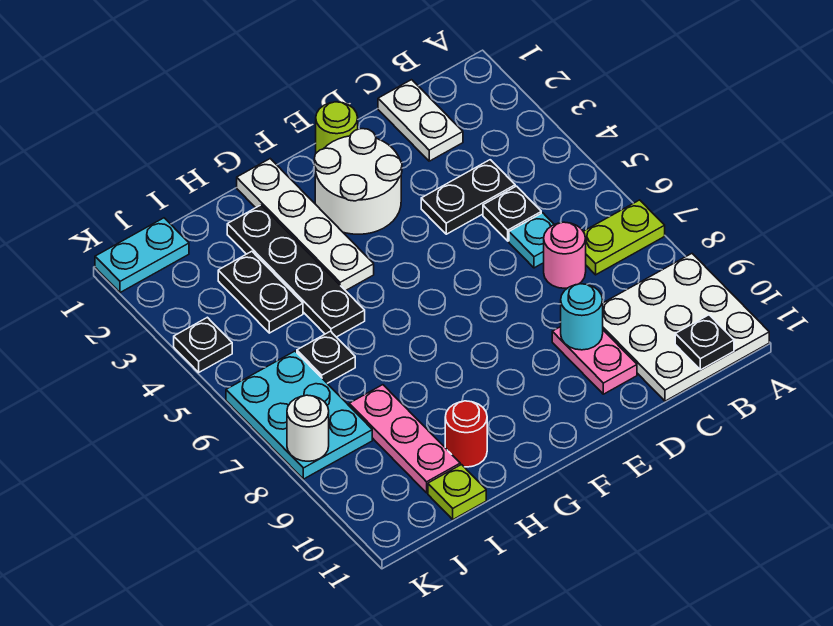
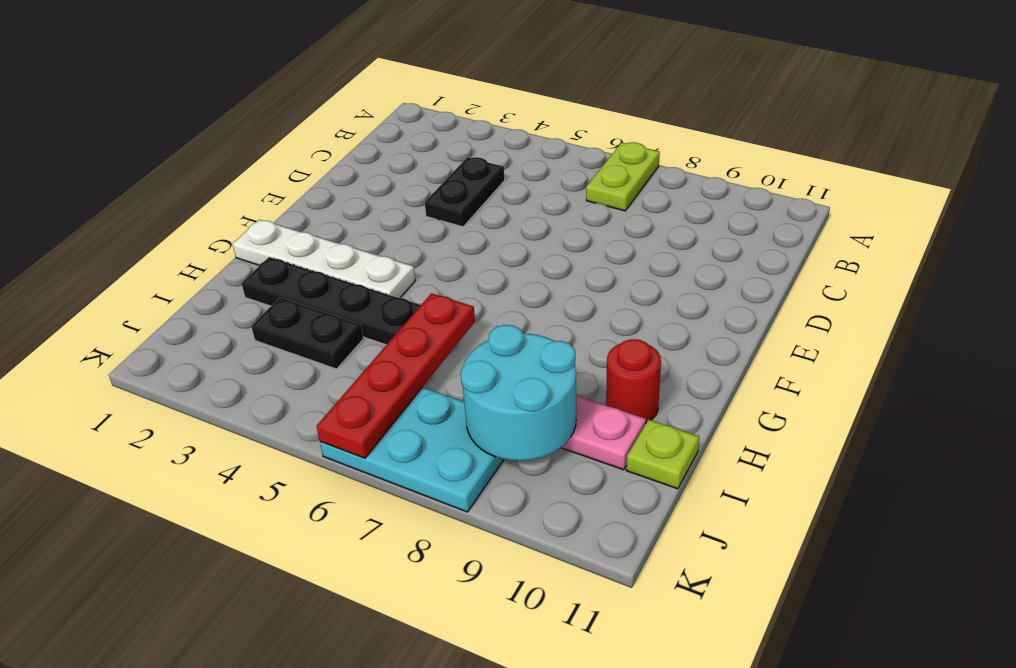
red 1x4 plate [317,293,475,458] -> none
cyan 2x2 round brick [461,325,576,461] -> none
none -> white 3x3 plate [603,254,769,401]
none -> white 1x2 plate [378,80,463,161]
none -> black 1x1 plate [483,186,541,241]

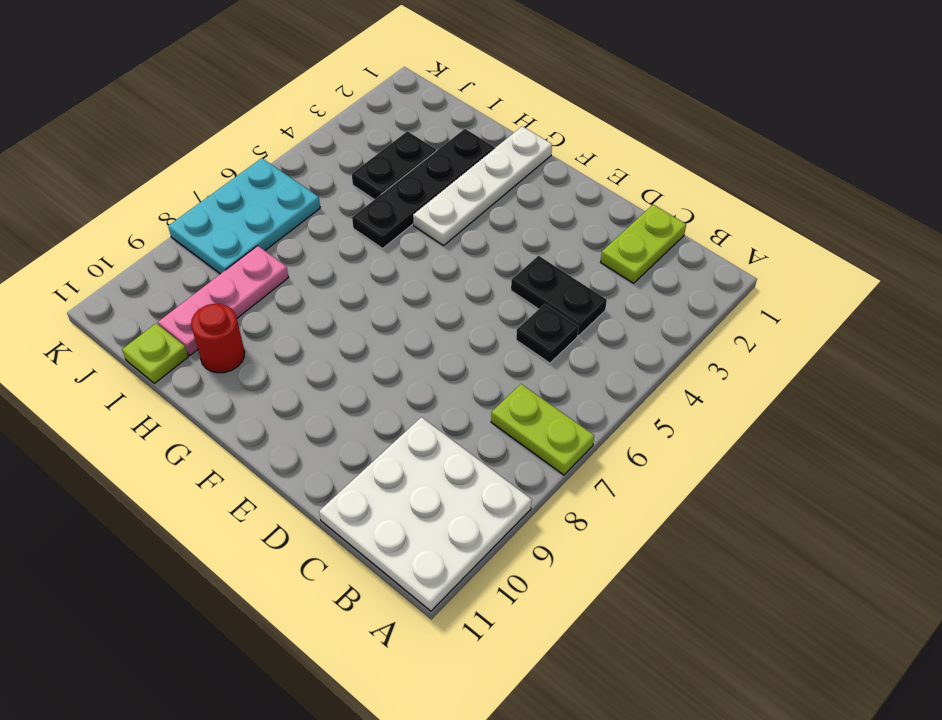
lime 1x2 plate [601,205,686,283] -> white 1x2 plate [378,80,463,161]
none -> cyan 1x1 plate [509,213,554,268]
none -> pink 1x1 round brick [544,222,586,288]
none -> pink 1x2 plate [552,327,637,394]

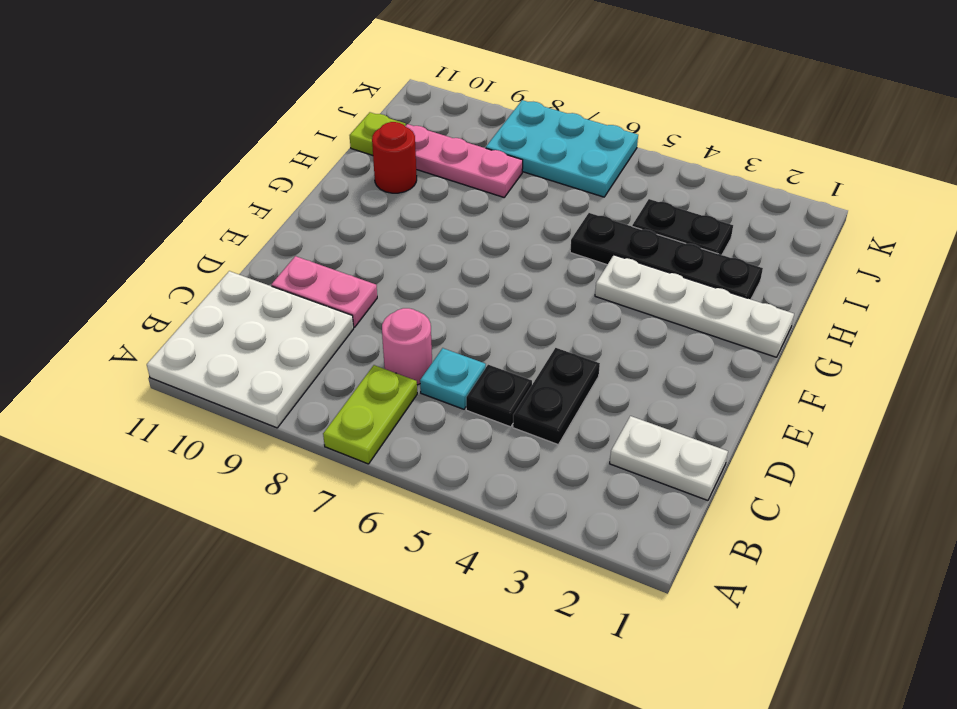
none -> lime 1x1 round brick [316,102,358,153]
none -> white 2x2 round brick [314,129,402,234]
none -> black 1x1 plate [297,331,355,383]

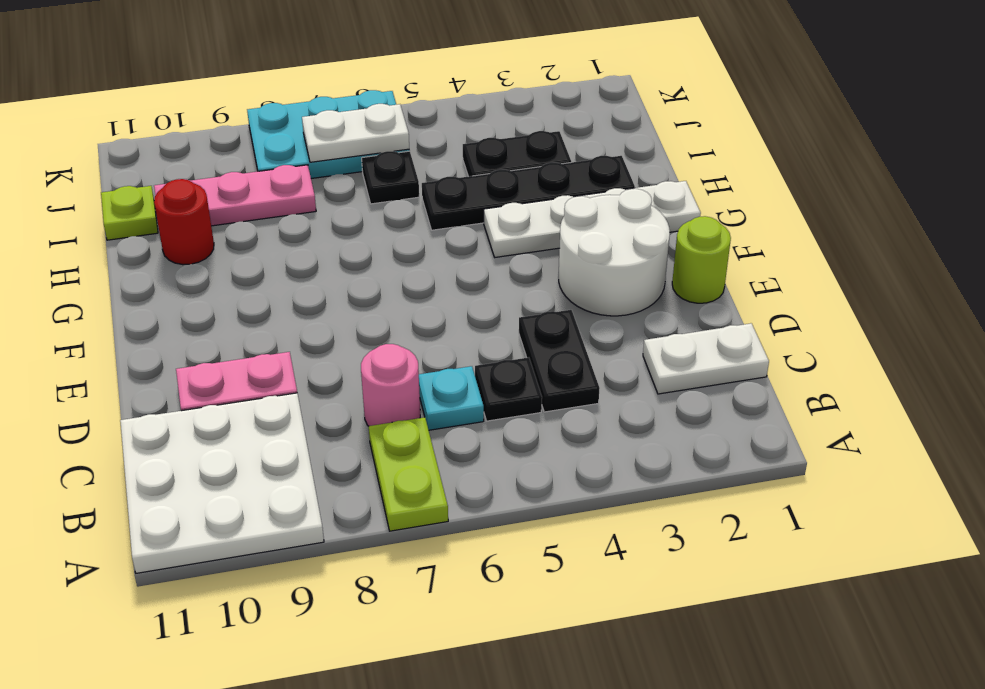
white 1x2 plate [302,104,409,162] -> none
none -> cyan 1x2 plate [95,218,189,293]
none -> black 1x1 plate [174,317,232,372]
none -> black 1x1 plate [675,315,734,370]

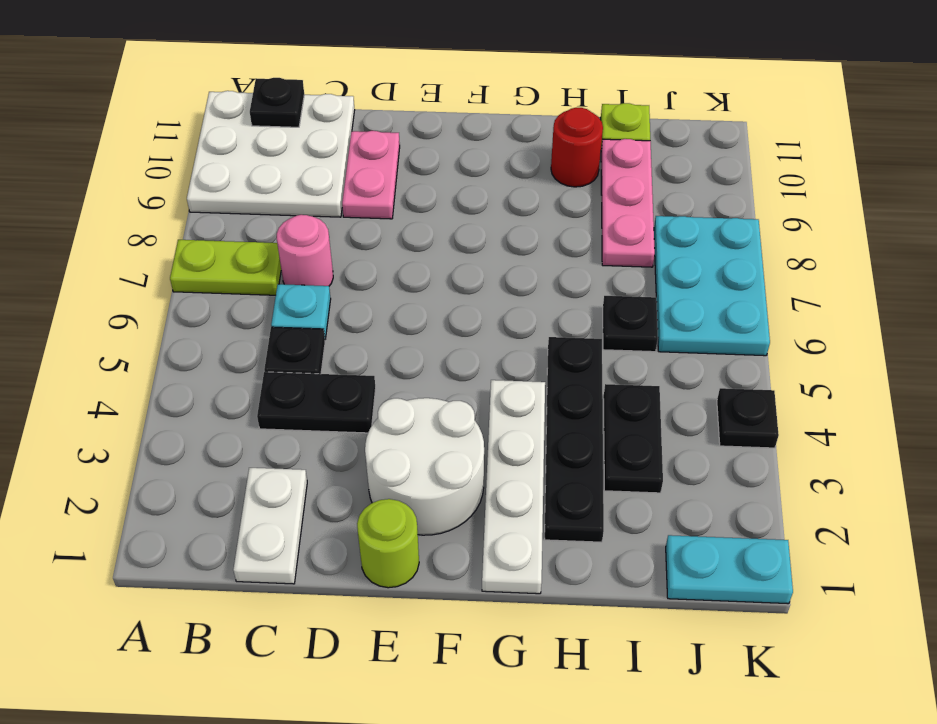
none -> cyan 1x1 round brick [561,284,603,350]
none -> white 1x1 round brick [287,395,329,461]

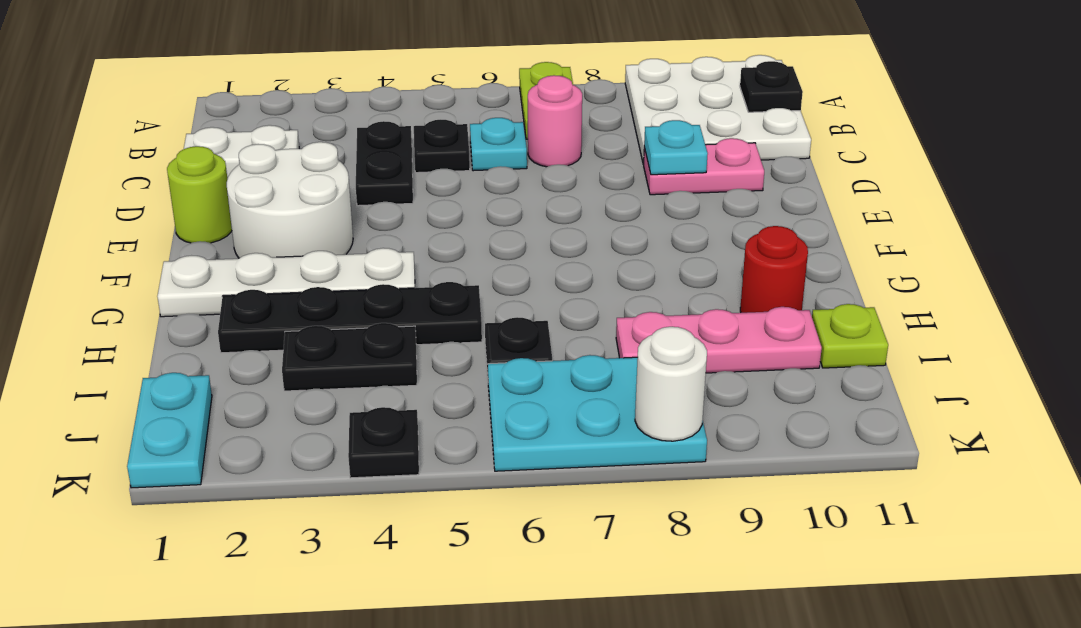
cyan 1x1 plate [644,120,708,175] -> cyan 1x1 round brick [561,284,603,350]

